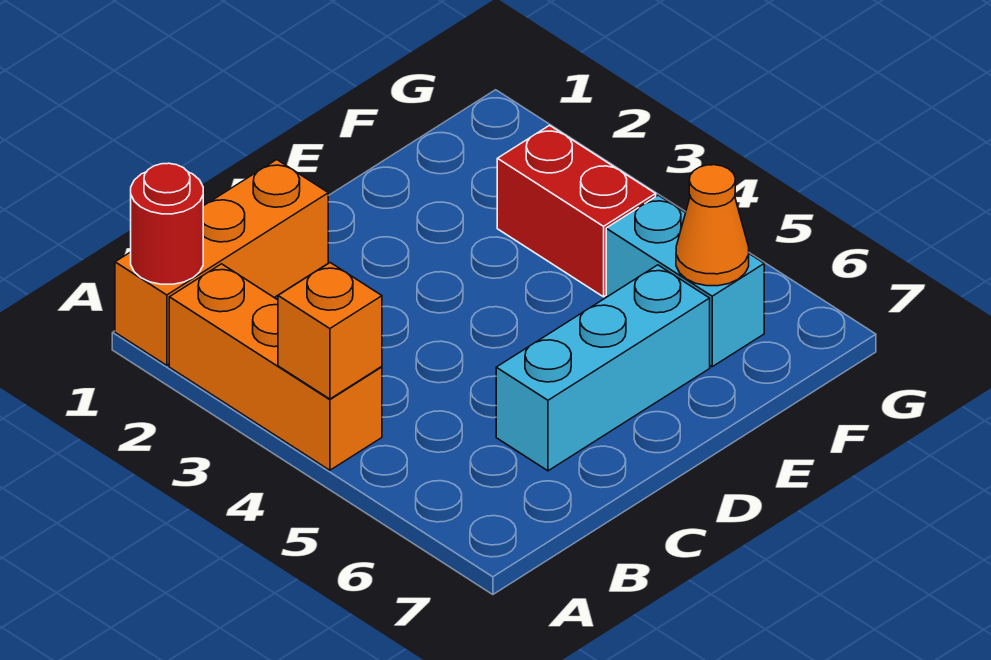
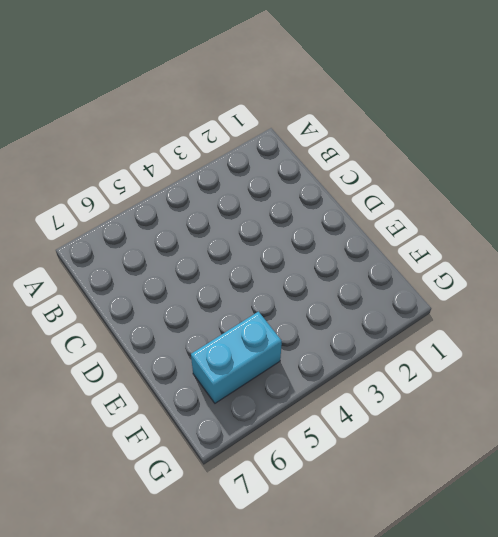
none -> orange 1x3 brick [115,160,328,365]
none -> orange 1x3 brick [169,264,382,470]

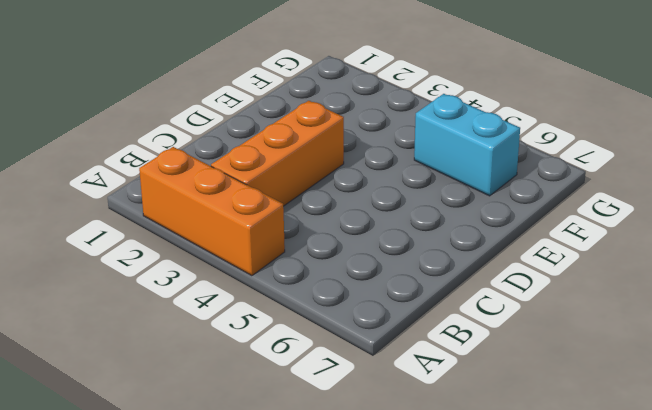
orange 1x3 brick [211,101,344,206] -> orange 1x3 brick moved to [115,160,328,365]
none -> cyan 1x3 brick [496,265,710,471]
none -> red 1x2 brick [497,125,656,297]

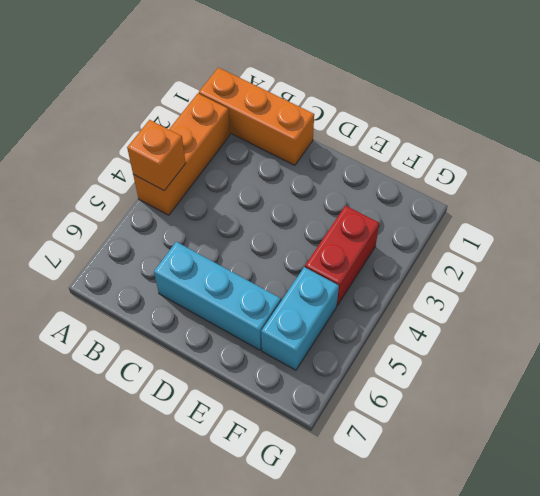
none -> red 1x1 round brick [131,163,203,284]
none -> orange 1x1 cone [676,165,749,286]

